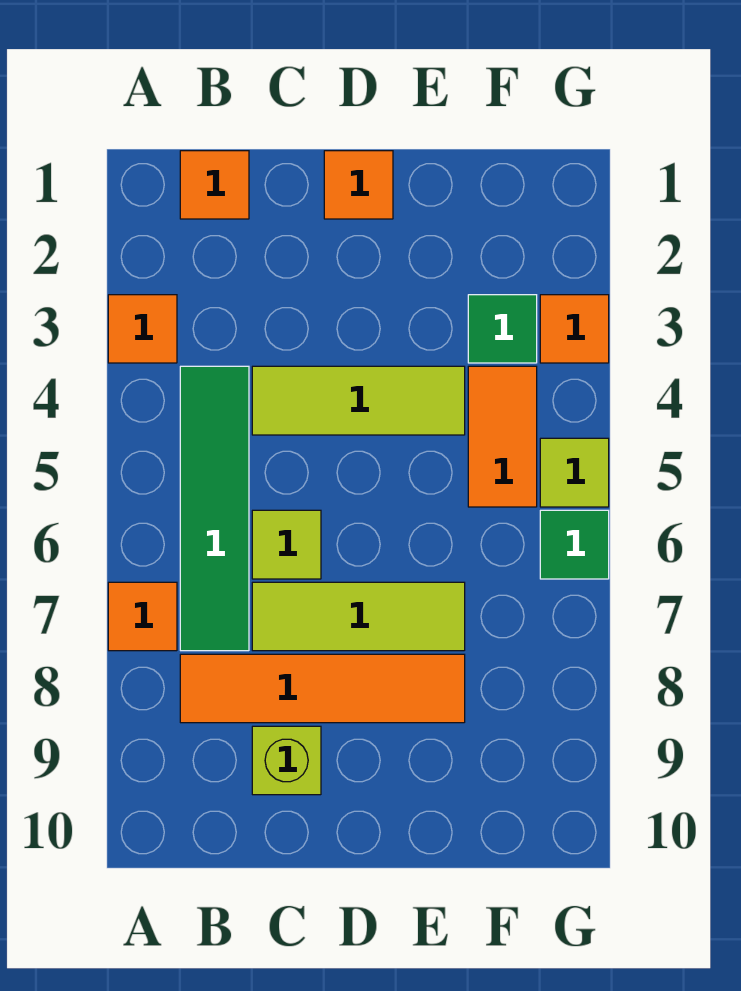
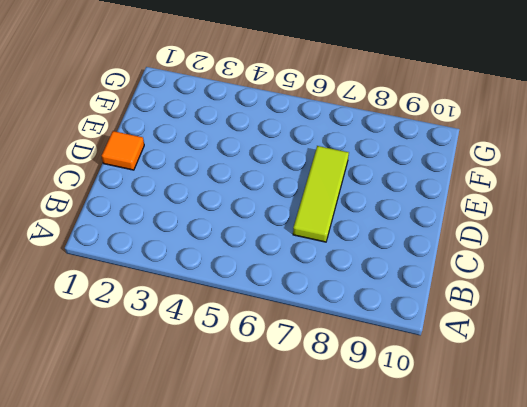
none -> orange 1x1 tile [108,295,177,363]
none -> orange 1x1 tile [108,582,177,651]
none -> orange 1x1 tile [180,151,249,219]

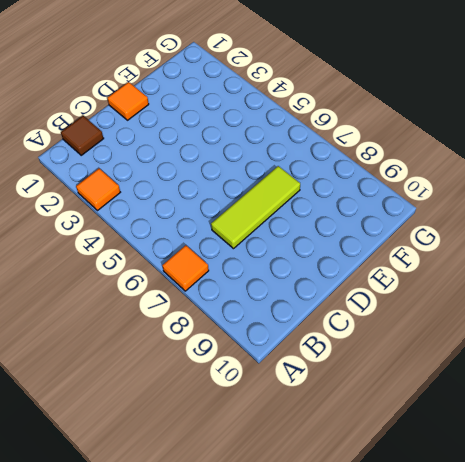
brown 1x1 tile [61,116,104,155] -> orange 1x1 tile [180,151,249,219]
none -> green 1x4 tile [180,366,249,651]
none -> orange 1x4 tile [180,654,465,723]
none -> lime 1x3 tile [252,366,465,435]

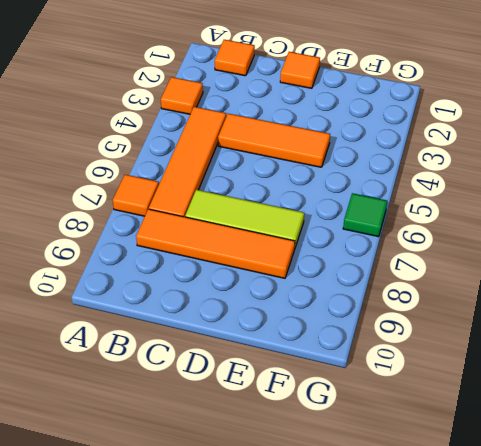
orange 1x4 tile [149,107,226,217] -> green 1x4 tile [180,366,249,651]
orange 1x3 tile [218,114,330,167] -> lime 1x3 tile [252,366,465,435]
none -> lime 1x1 tile [252,510,321,579]
none -> lime 1x1 brick [252,726,321,795]
none -> green 1x1 tile [468,295,537,363]

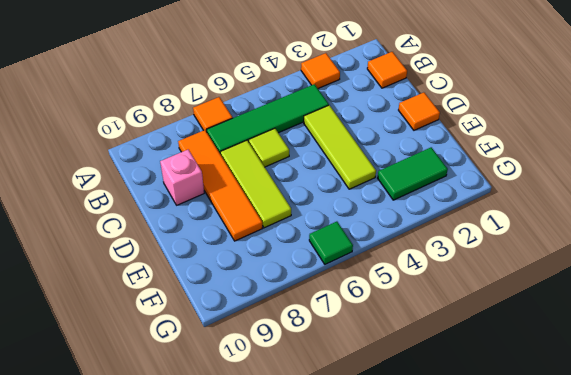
pink 1x1 brick [160,150,204,205] -> lime 1x1 brick [252,726,321,795]
green 1x2 tile [378,147,448,200] -> green 1x1 tile [468,295,537,363]
none -> orange 1x2 tile [468,366,537,507]
none -> orange 1x1 tile [540,295,609,363]
none -> lime 1x1 tile [540,438,609,507]

